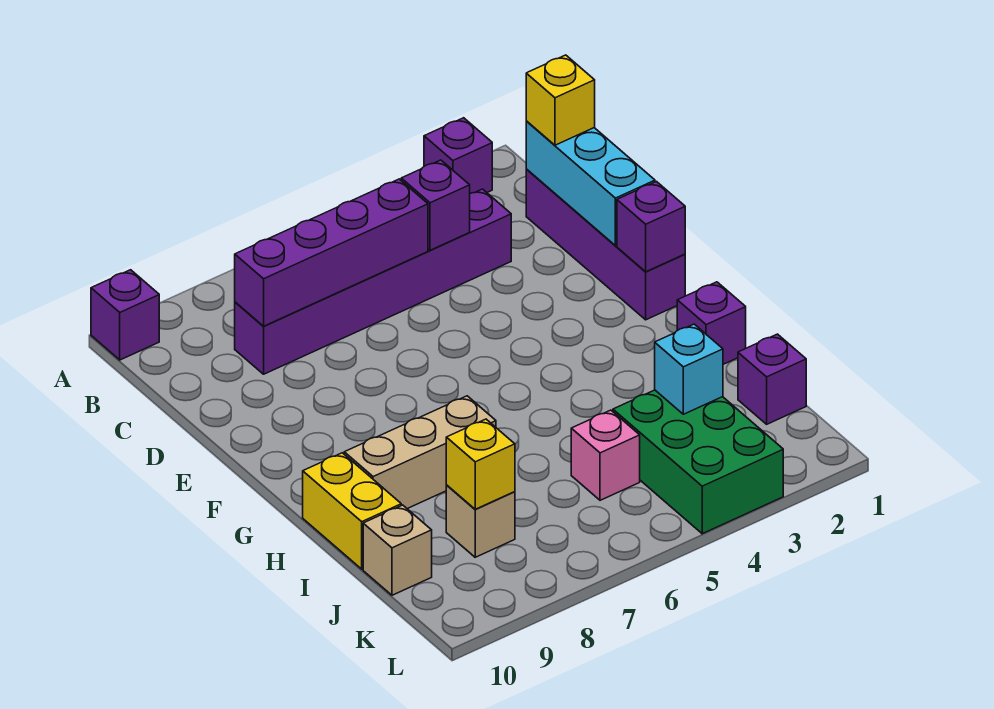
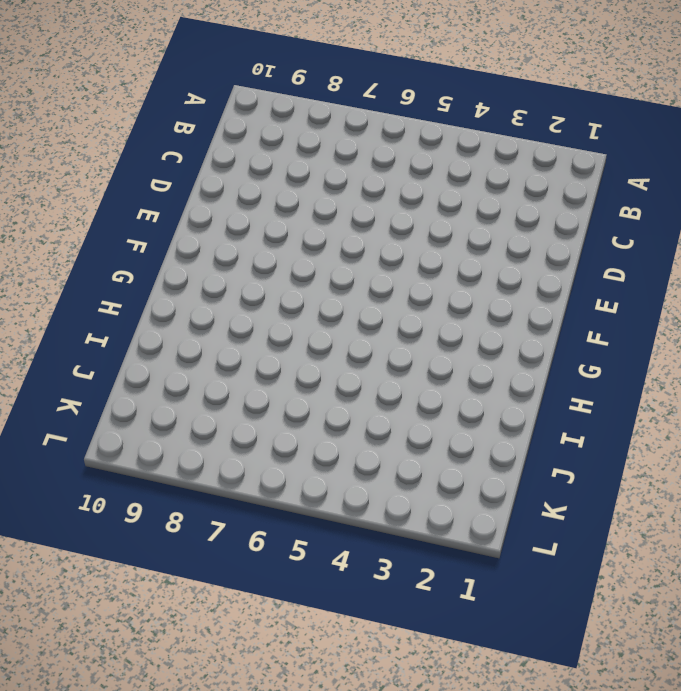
none -> purple 1x1 brick [424,118,492,193]
none -> purple 1x1 brick [91,270,159,360]
none -> purple 1x4 brick [526,169,685,320]

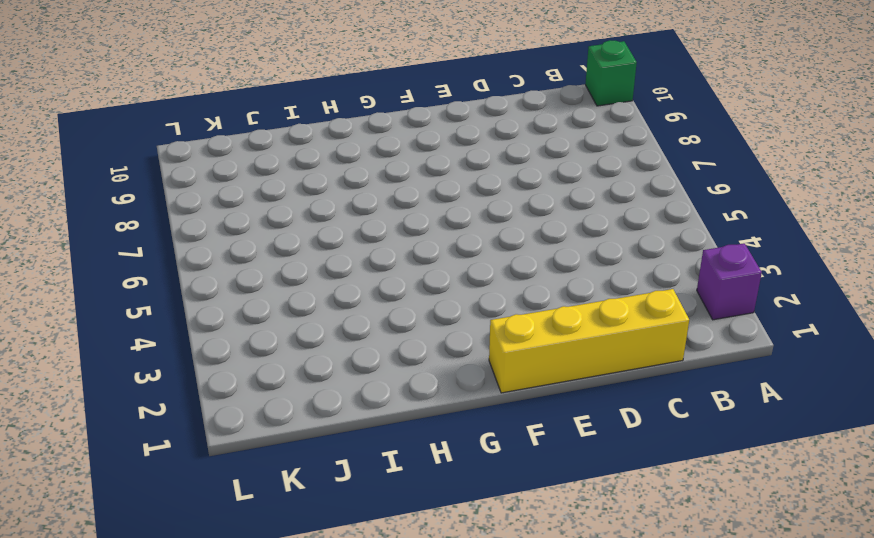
green 1x1 brick [585,40,637,106] -> purple 1x1 brick [91,270,159,360]
yellow 1x4 brick [489,289,689,393] -> purple 1x4 brick [526,169,685,320]
none -> purple 1x6 brick [235,189,511,374]
none -> purple 1x1 brick [677,282,746,364]
none -> tan 1x3 brick [344,396,496,509]

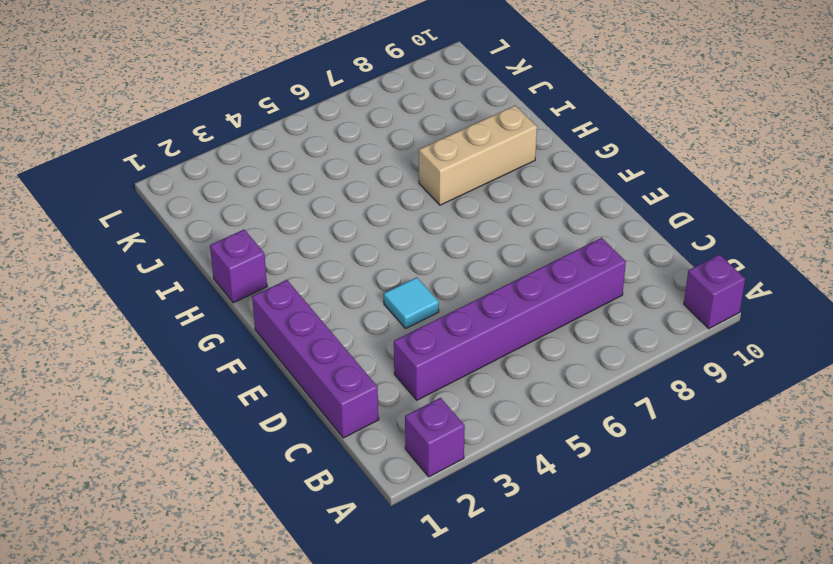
cyan 1x1 tile [384,277,439,328] -> none
none -> yellow 1x2 brick [303,453,401,569]
none -> purple 1x1 brick [738,334,806,424]
none -> green 2x3 brick [613,390,783,534]

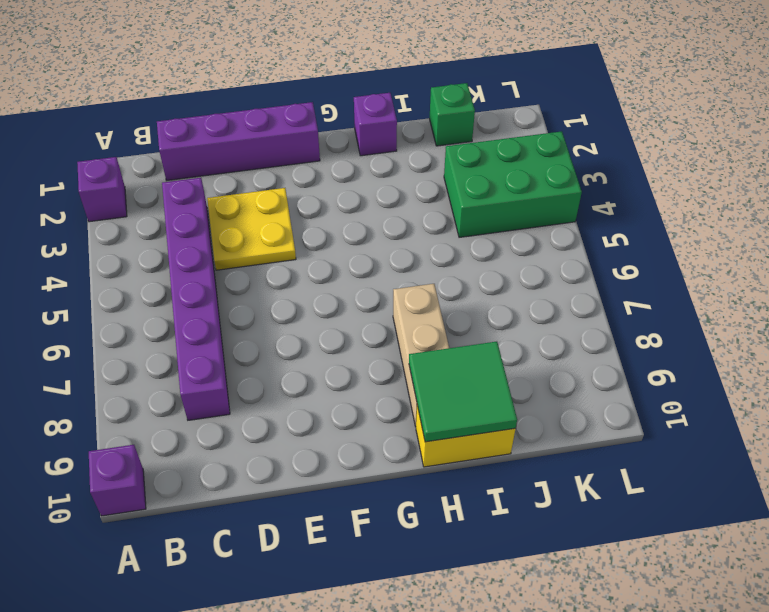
yellow 2x2 plate [207,188,296,270] -> none
green 2x2 tile [409,342,517,442] -> none
green 1x1 brick [429,83,475,146] -> purple 1x1 brick [738,334,806,424]
none -> pink 1x1 brick [571,410,640,500]
none -> tan 1x1 brick [446,485,515,557]
none -> tan 1x1 brick [363,505,432,595]

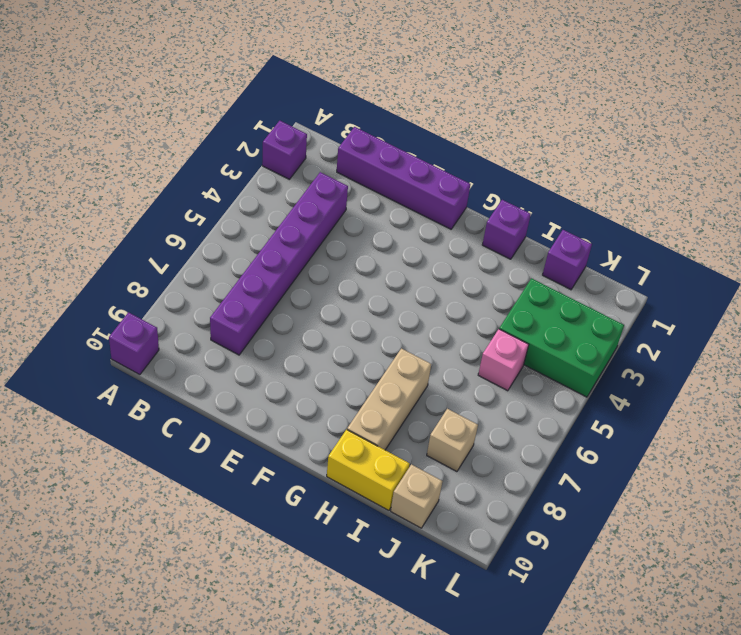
none -> cyan 1x3 brick [526,121,655,246]
none -> purple 1x1 brick [401,160,470,250]
none -> purple 1x4 brick [235,179,428,326]

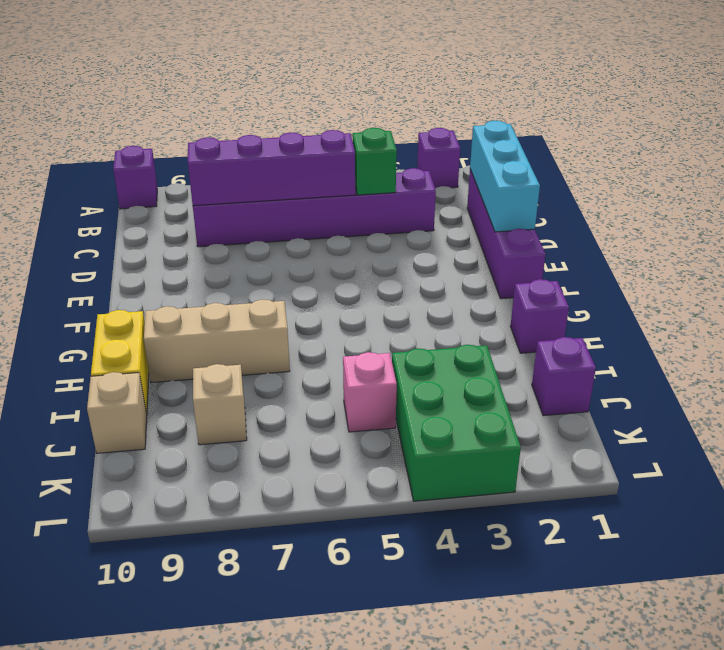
green 1x1 brick [353,128,397,195] -> purple 1x1 brick [401,160,470,250]
none -> purple 1x1 brick [617,182,685,272]
none -> cyan 1x1 brick [655,324,723,414]
none -> yellow 1x1 brick [446,419,515,509]

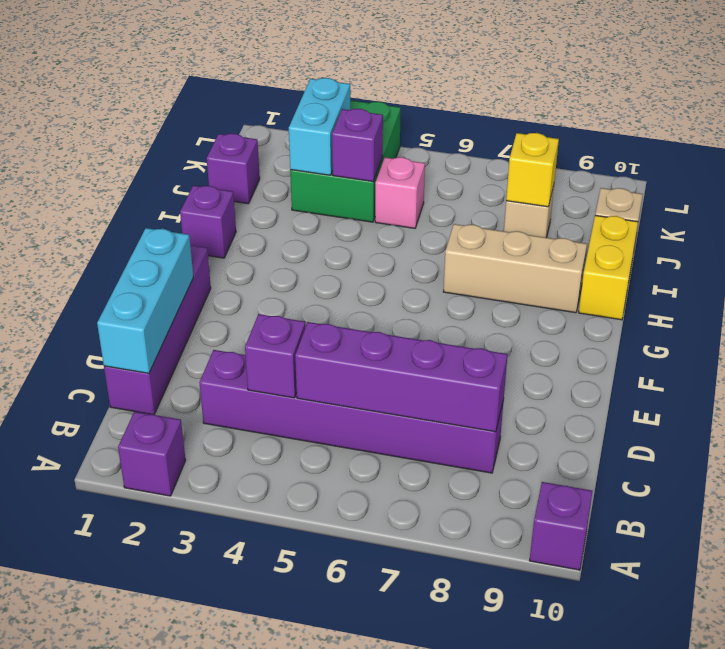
cyan 1x2 brick [289,78,350,175] -> cyan 1x1 brick [655,324,723,414]
purple 1x1 brick [332,109,383,181] -> purple 1x1 brick moved to [617,182,685,272]
none -> yellow 1x1 brick [526,55,595,145]

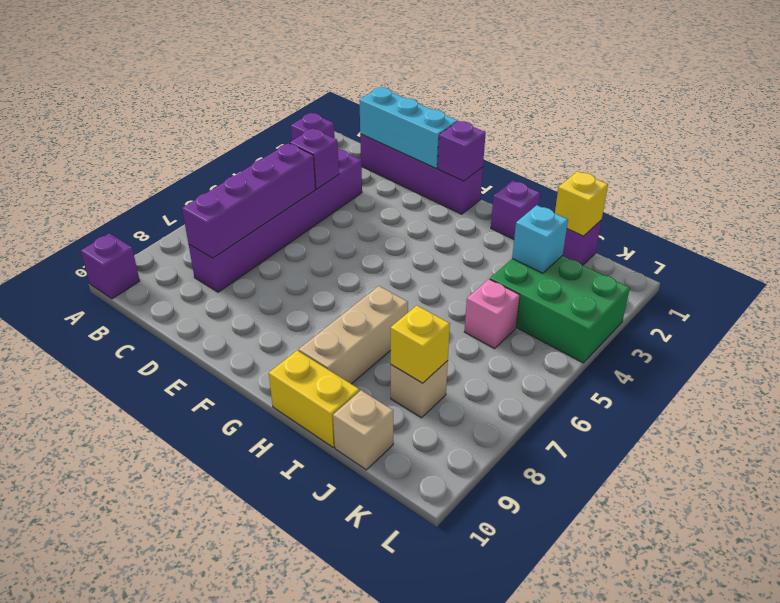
yellow 1x1 brick [555,171,608,236] -> yellow 1x1 brick moved to [526,55,595,145]

